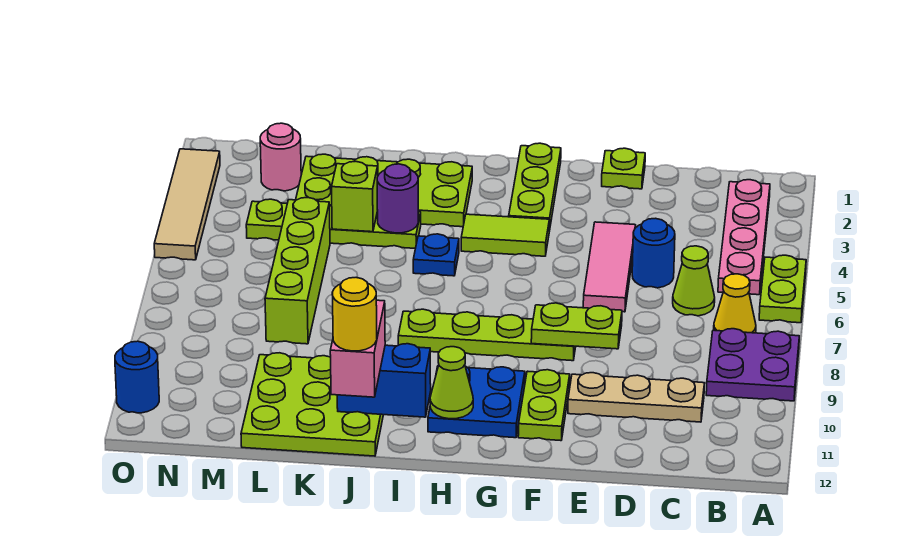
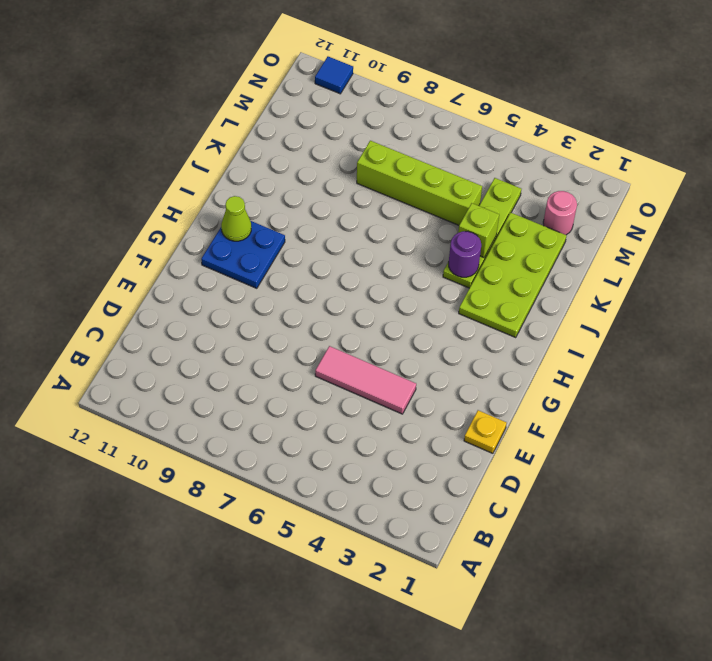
yellow 1x1 plate [464,410,506,453] -> lime 1x1 plate [602,148,645,189]
blue 1x1 tile [315,57,353,94] -> blue 1x1 round brick [115,341,159,413]
none -> lime 1x2 plate [759,255,806,323]
none -> purple 2x2 plate [706,329,799,401]
none -> pink 1x4 plate [718,180,770,295]

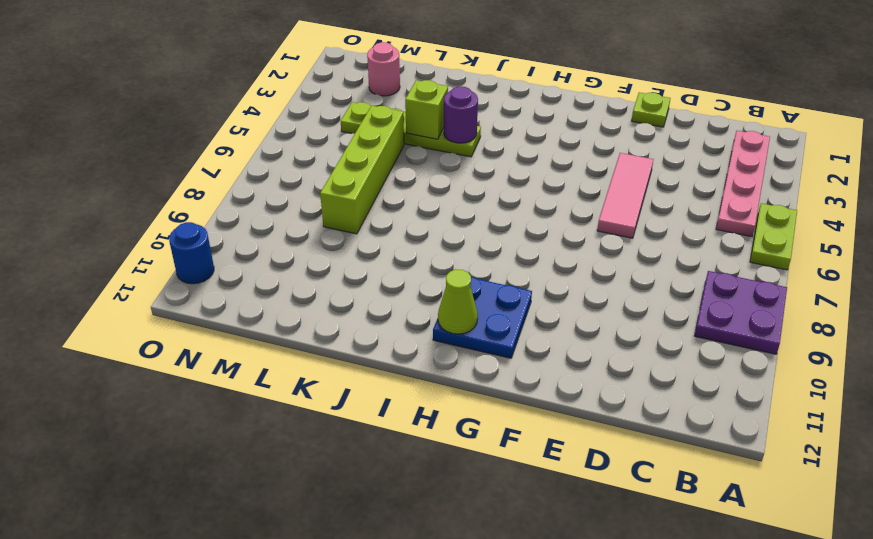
none -> yellow 1x1 cone [714,274,756,333]
none -> lime 1x1 cone [673,246,715,316]
none -> tan 1x3 plate [568,373,704,422]

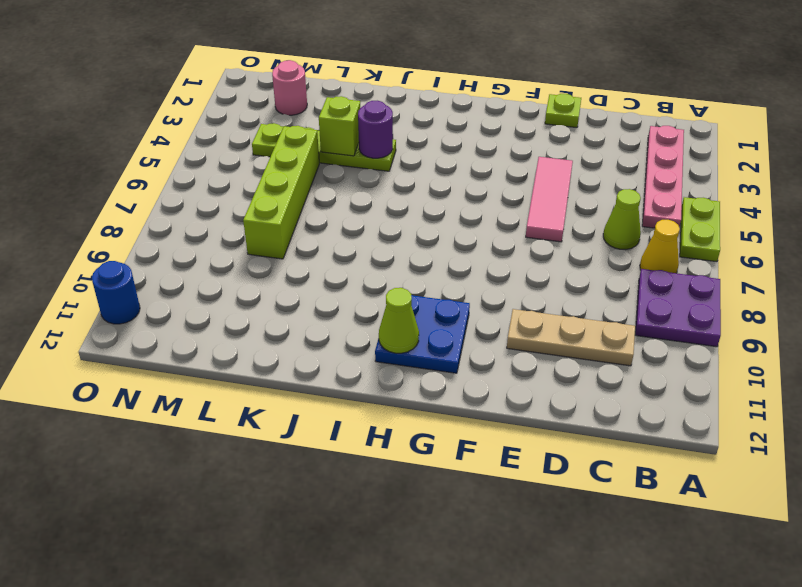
none -> blue 1x1 round brick [632,218,675,288]
none -> lime 1x4 plate [398,309,576,361]
none -> lime 1x2 plate [518,370,570,441]

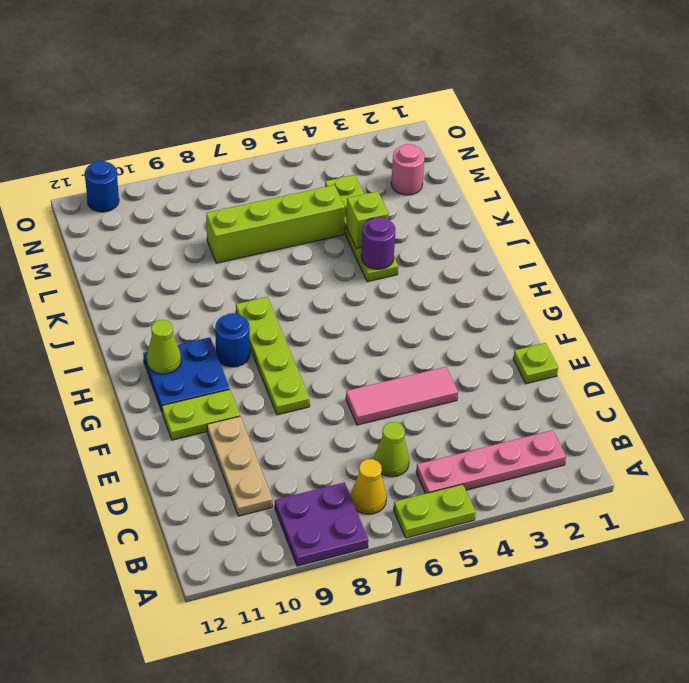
blue 1x1 round brick [215,314,250,367] -> blue 1x1 round brick moved to [632,218,675,288]
none -> lime 1x3 plate [509,143,561,231]
none -> lime 1x2 tile [461,214,549,256]
none -> lime 2x4 plate [296,154,472,227]

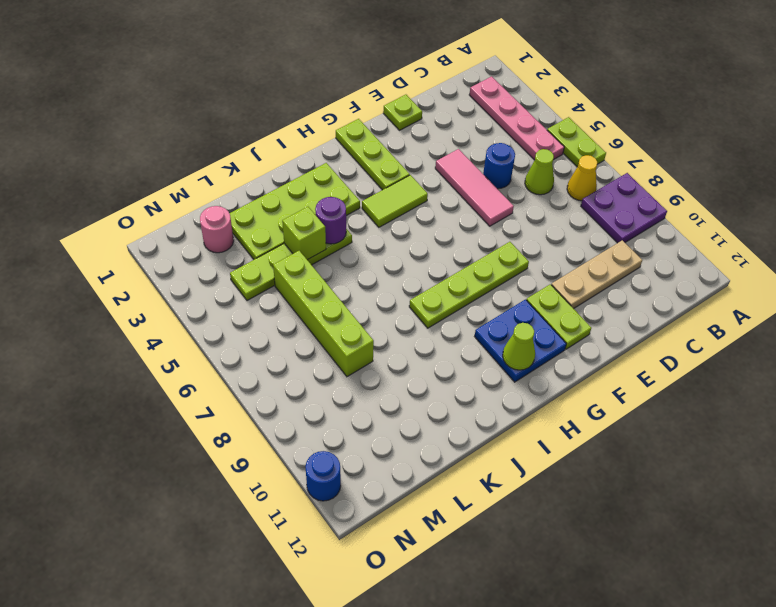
none -> blue 1x1 plate [413,234,459,276]
none -> lime 3x3 plate [241,353,383,456]
none -> tan 1x4 tile [154,149,220,260]

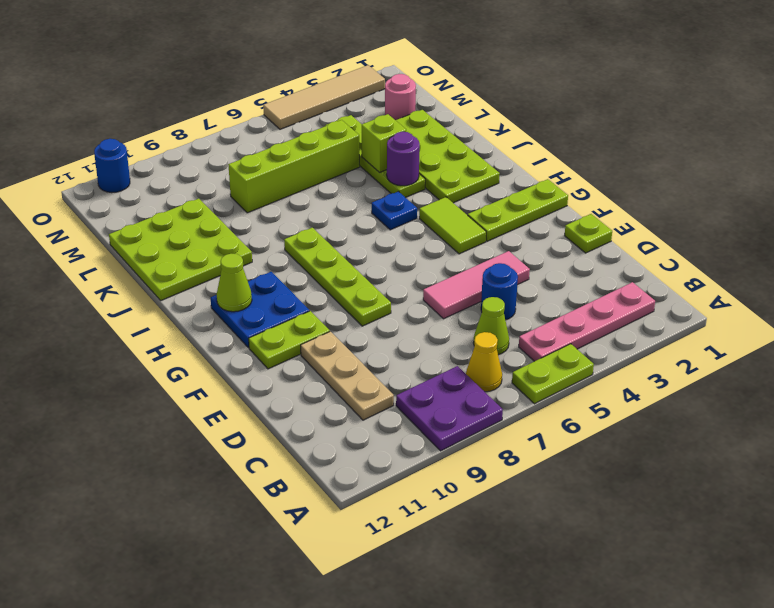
none -> lime 1x2 plate [531,303,622,349]
none -> blue 1x2 brick [337,344,431,417]
none -> pink 1x2 brick [330,300,385,397]

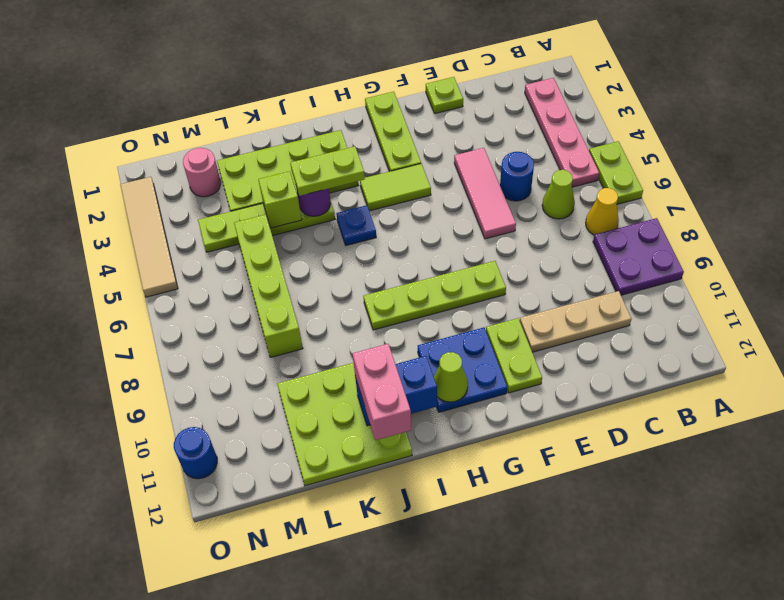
lime 1x2 plate [290,146,365,196] -> lime 1x2 plate moved to [531,303,622,349]
none -> yellow 1x1 round brick [332,278,377,351]

